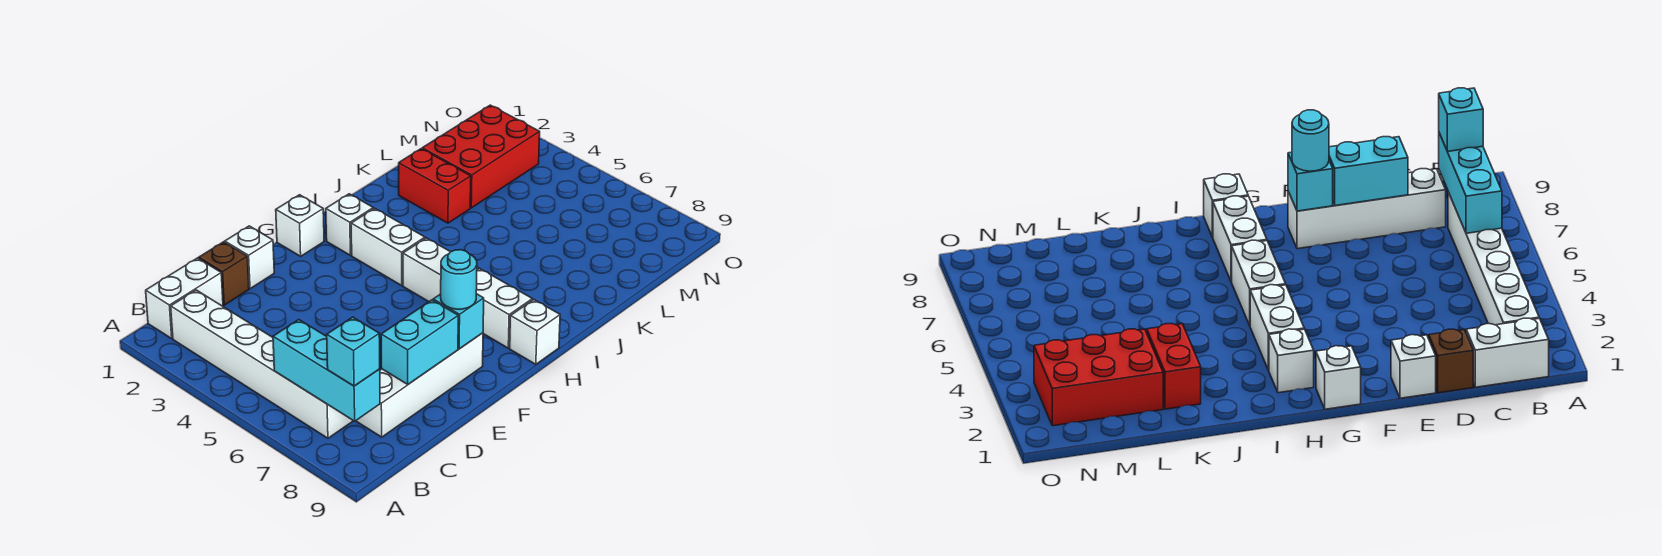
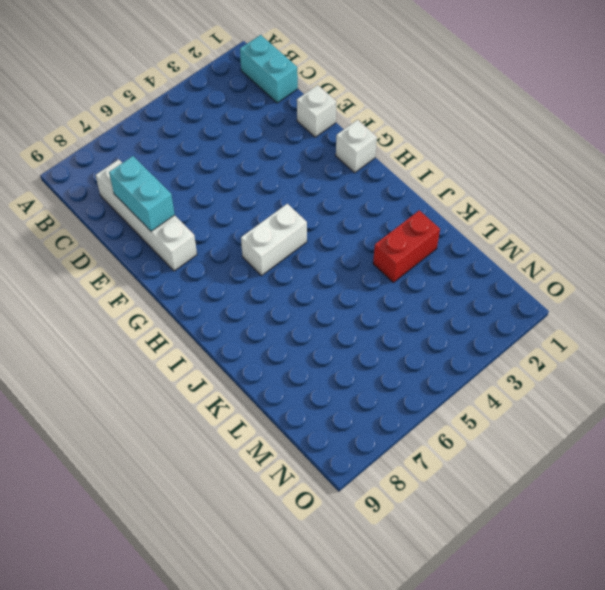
cyan 1x2 brick [240,35,298,103] -> white 1x2 brick [146,258,223,338]
none -> white 1x6 brick [171,290,353,438]
none -> brown 1x1 brick [199,242,249,305]
none -> white 1x1 brick [326,194,373,255]

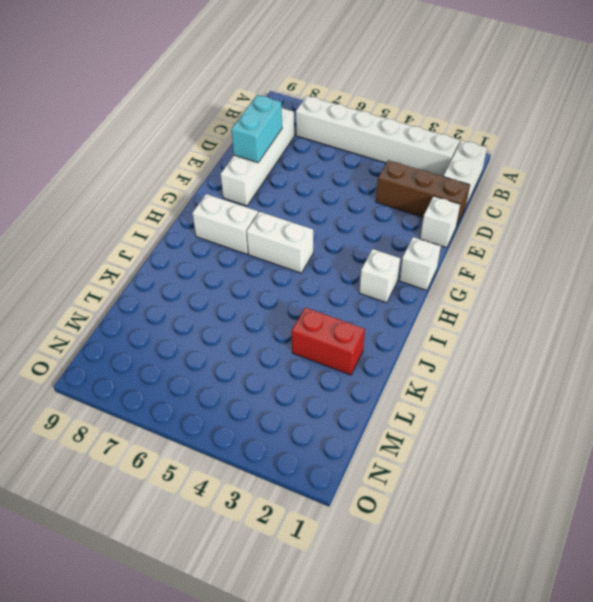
brown 1x3 brick [376,160,470,227] -> brown 1x1 brick [199,242,249,305]
none -> white 1x2 brick [351,208,425,285]
none -> white 1x1 brick [510,300,560,364]
none -> red 2x3 brick [422,105,540,208]

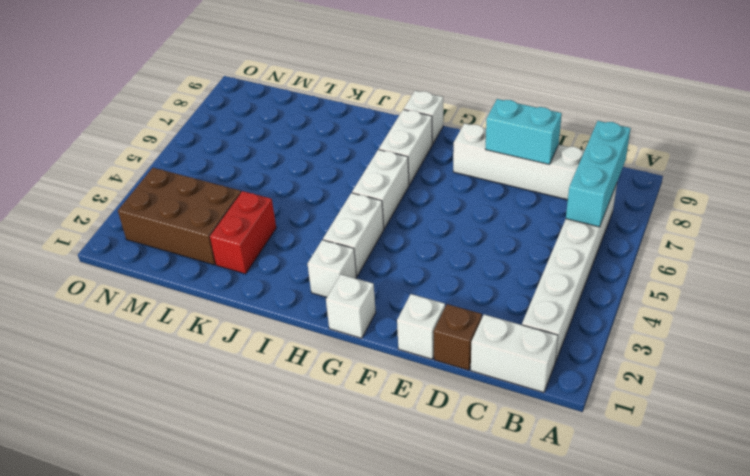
brown 2x3 brick [118,168,241,265] -> red 2x3 brick [422,105,540,208]
none -> cyan 1x1 brick [433,294,484,349]
none -> cyan 1x1 brick [327,317,380,386]
none -> cyan 1x1 round brick [441,250,477,309]

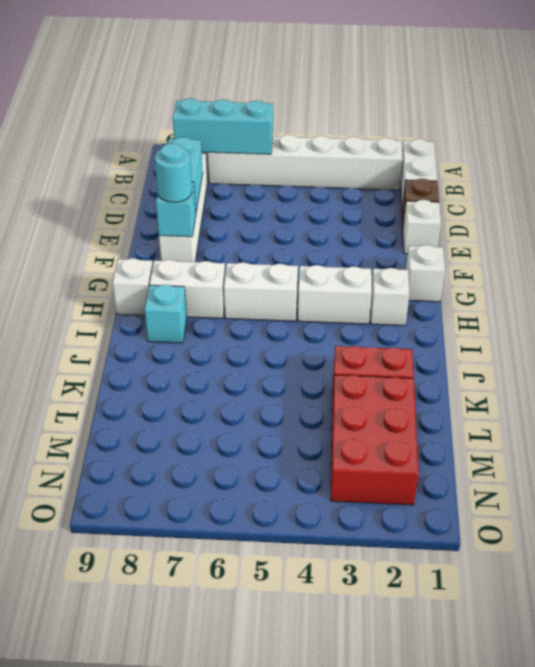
cyan 1x1 brick [145,285,187,343] -> cyan 1x1 brick moved to [327,317,380,386]

